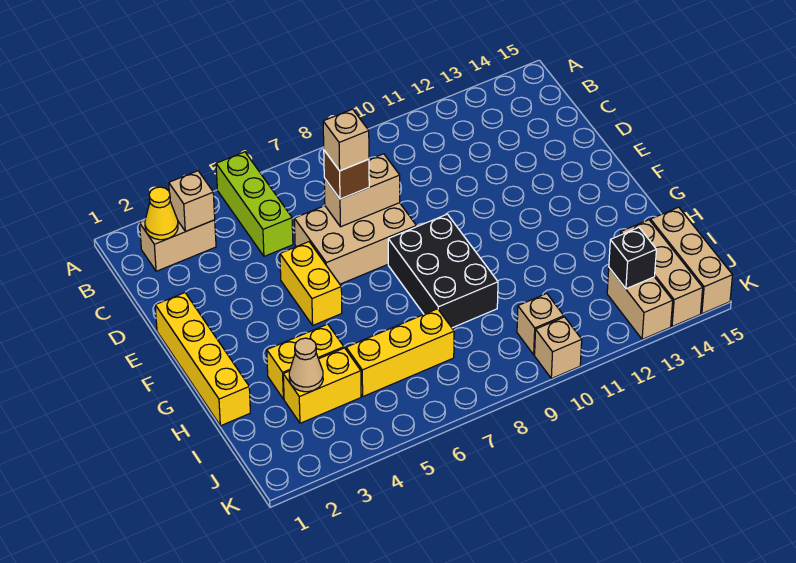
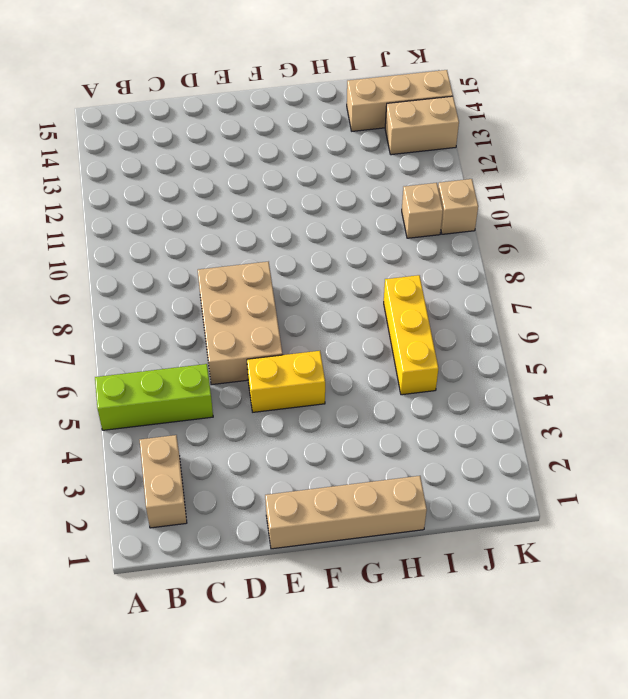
tan 1x4 brick [265,476,427,549] -> yellow 1x4 brick [155,293,250,426]
none -> black 2x3 brick [388,214,498,328]
none -> yellow 1x2 brick [267,324,344,399]
none -> yellow 1x2 brick [283,348,361,423]

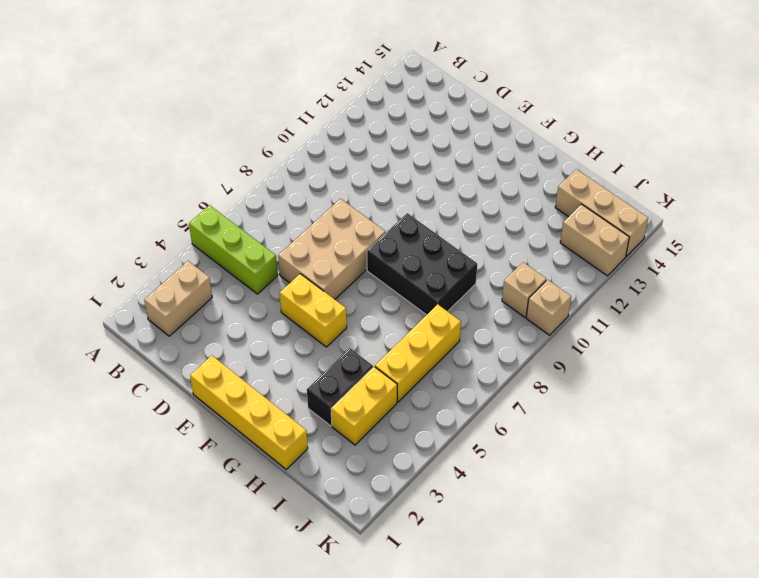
black 1x2 brick [307,348,373,426] -> yellow 1x2 brick [267,324,344,399]
none -> tan 1x3 brick [650,207,733,314]
none -> yellow 1x1 cone [145,187,178,240]
none -> tan 1x1 brick [169,171,215,232]

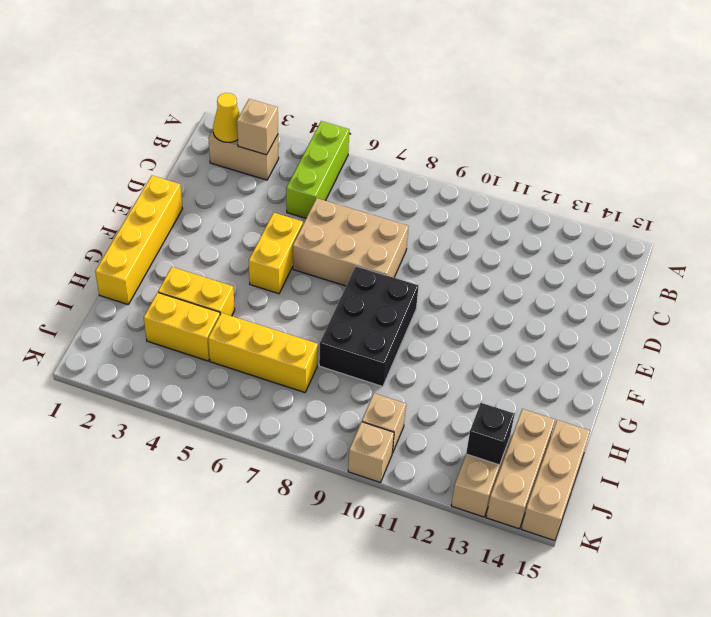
none -> tan 1x2 brick [324,154,400,227]
none -> tan 1x1 cone [289,338,323,392]
none -> brown 1x1 brick [324,150,369,199]

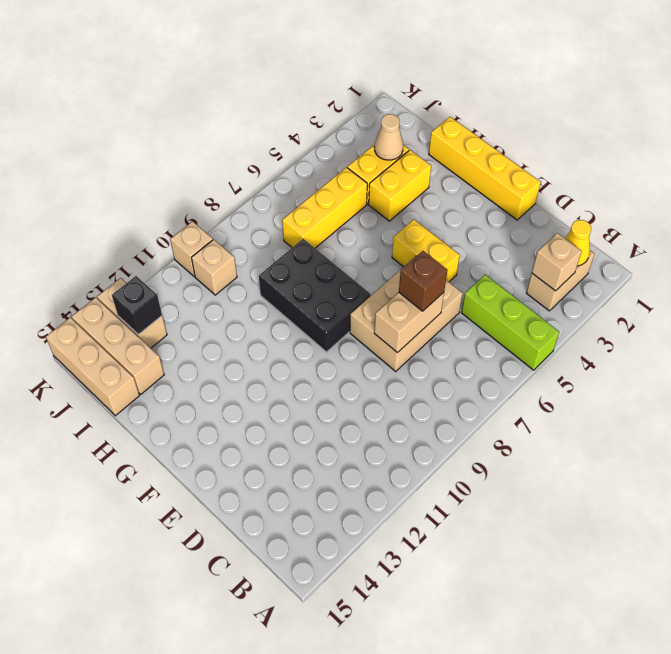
none -> tan 1x1 brick [323,109,369,171]

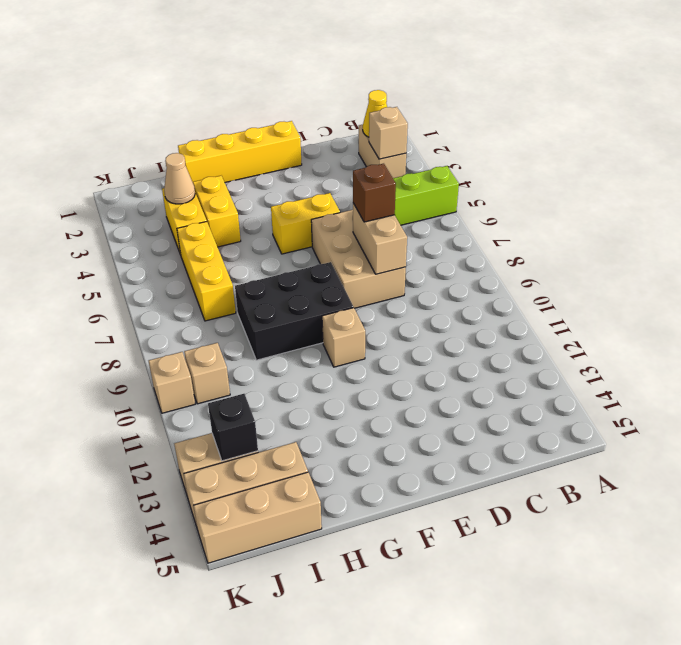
tan 1x1 brick [322,308,365,367] -> tan 1x1 brick moved to [323,109,369,171]

